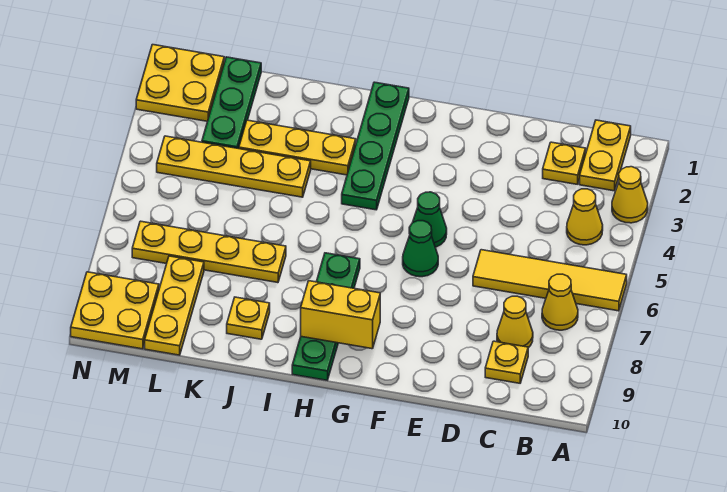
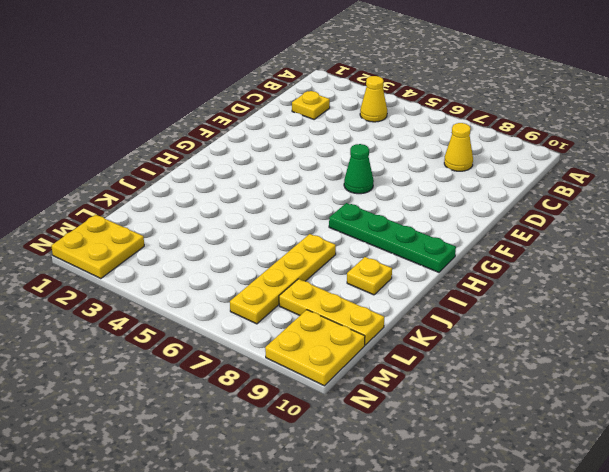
none -> yellow 1x1 cone [612,167,648,223]
none -> yellow 1x4 tile [473,250,627,311]
none -> yellow 1x2 plate [580,120,631,191]

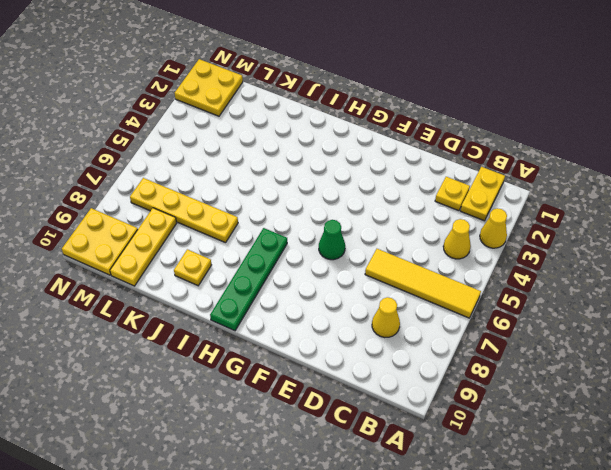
none -> yellow 1x1 cone [542,274,578,330]
none -> yellow 1x1 plate [485,341,528,383]
none -> green 1x1 cone [413,192,447,247]

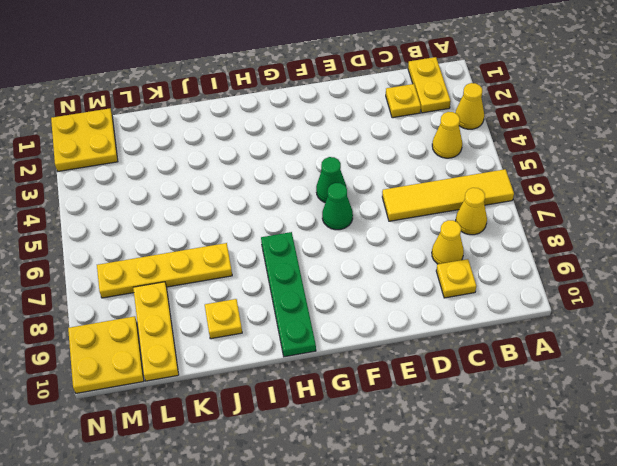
none -> green 1x4 plate [342,82,409,210]
none -> yellow 1x3 plate [239,120,356,175]
none -> yellow 1x4 plate [157,136,311,197]

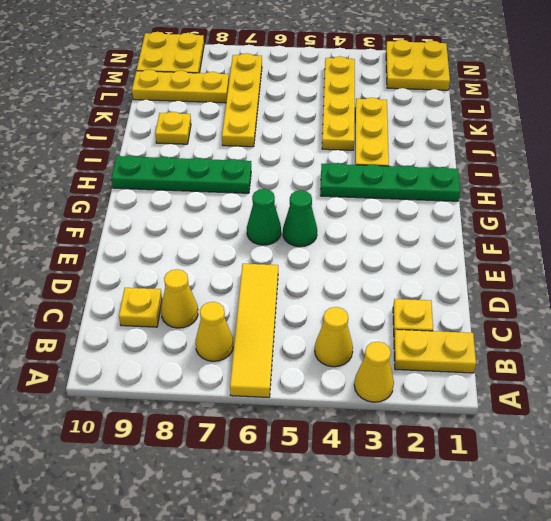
none -> green 1x3 plate [202,57,261,149]
none -> yellow 1x2 brick [301,281,380,349]

